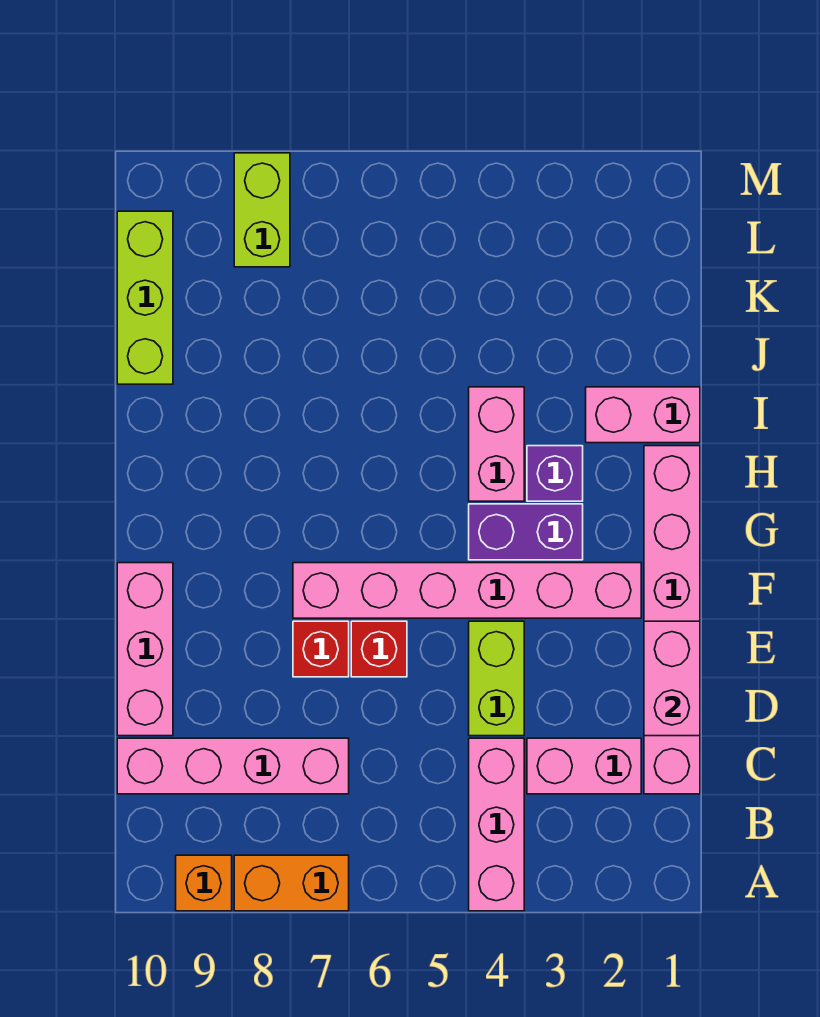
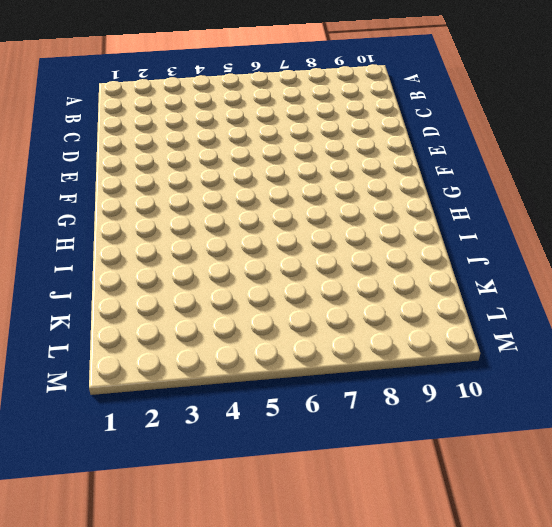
none -> pink 1x3 brick [469,738,524,911]
none -> orange 1x2 brick [234,855,349,911]
none -> orange 1x1 brick [176,855,232,911]

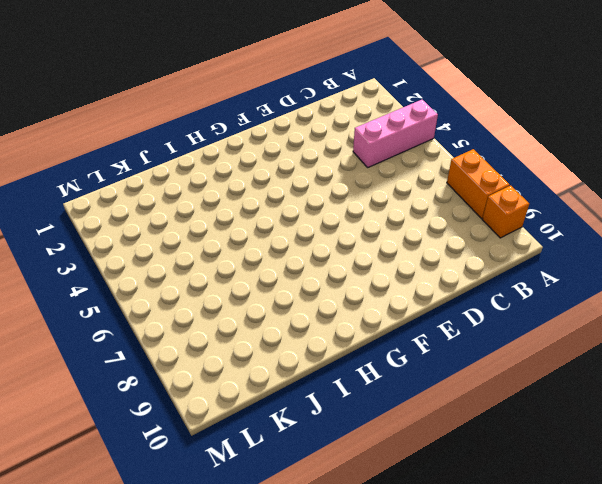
none -> pink 1x6 brick [644,446,700,794]
none -> pink 1x2 brick [527,738,641,794]
none -> pink 1x4 brick [117,738,349,794]

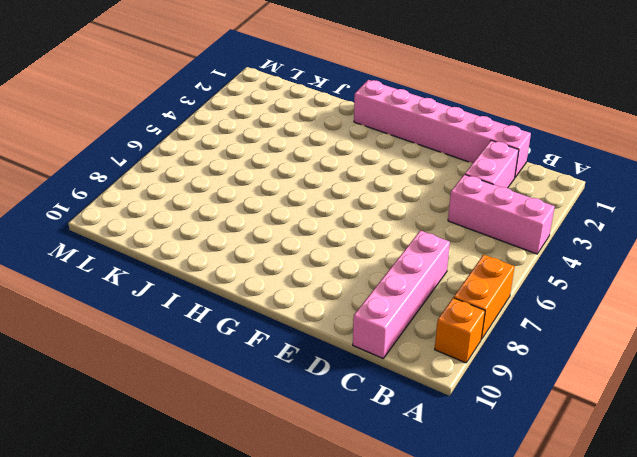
none -> lime 1x2 brick [469,621,524,736]
none -> pink 1x3 brick [117,563,173,736]
none -> red 1x1 brick [351,621,407,677]

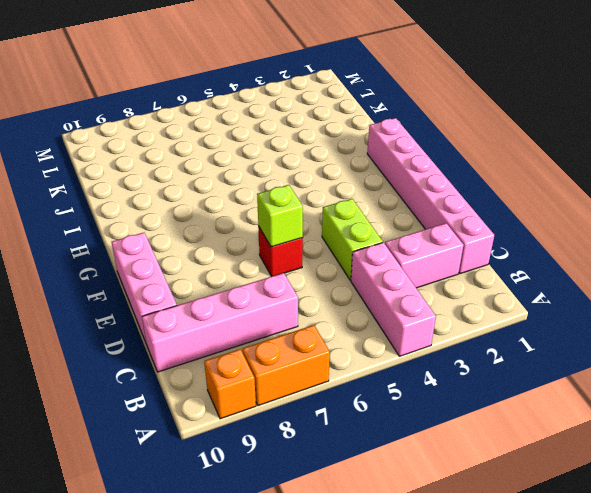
lime 1x1 brick [257,185,303,247] -> none
none -> red 1x1 brick [293,621,349,677]
none -> pink 1x6 brick [293,563,641,618]
none -> purple 1x2 brick [469,504,583,560]

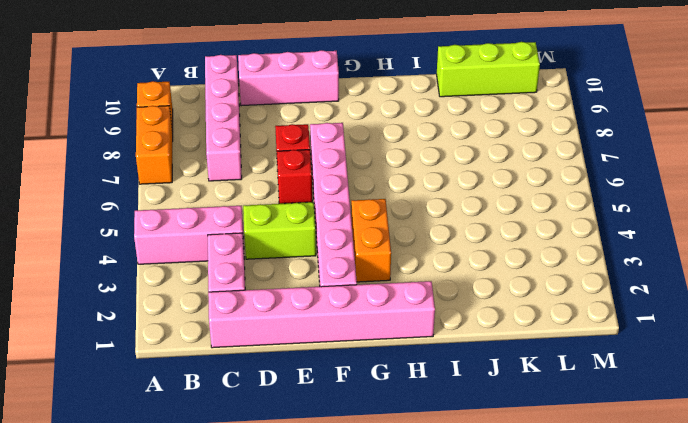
orange 1x2 brick [351,199,391,282] -> purple 1x2 brick [469,504,583,560]
none -> purple 1x1 brick [527,446,583,501]
none -> pink 1x2 brick [469,387,524,501]
none -> pink 1x2 brick [586,387,700,443]

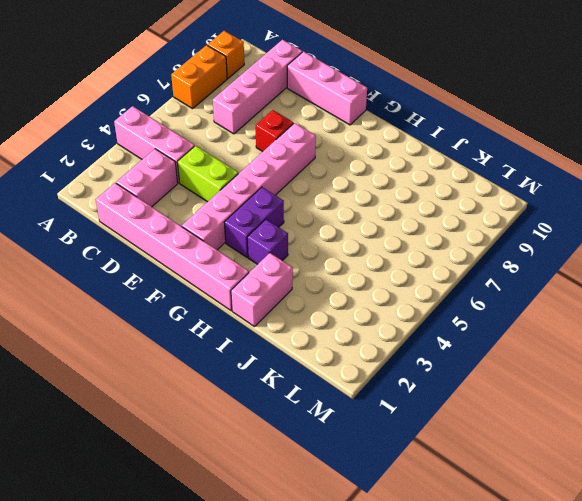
none -> red 1x1 brick [351,621,407,677]
none -> pink 1x2 brick [469,387,524,501]
none -> lime 1x3 brick [117,211,173,384]

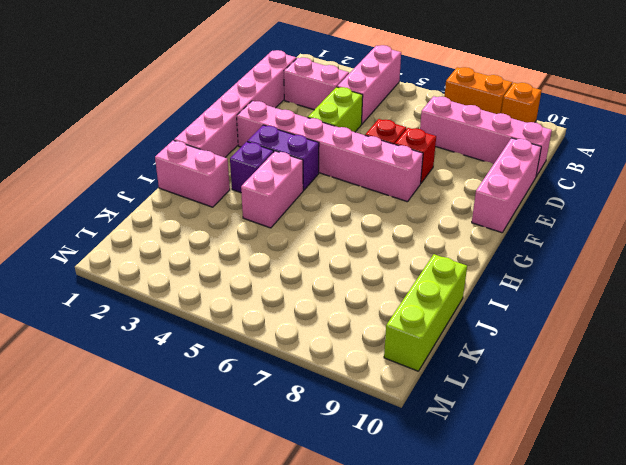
none -> lime 1x2 brick [234,153,290,267]
none -> pink 1x2 brick [644,621,700,736]

